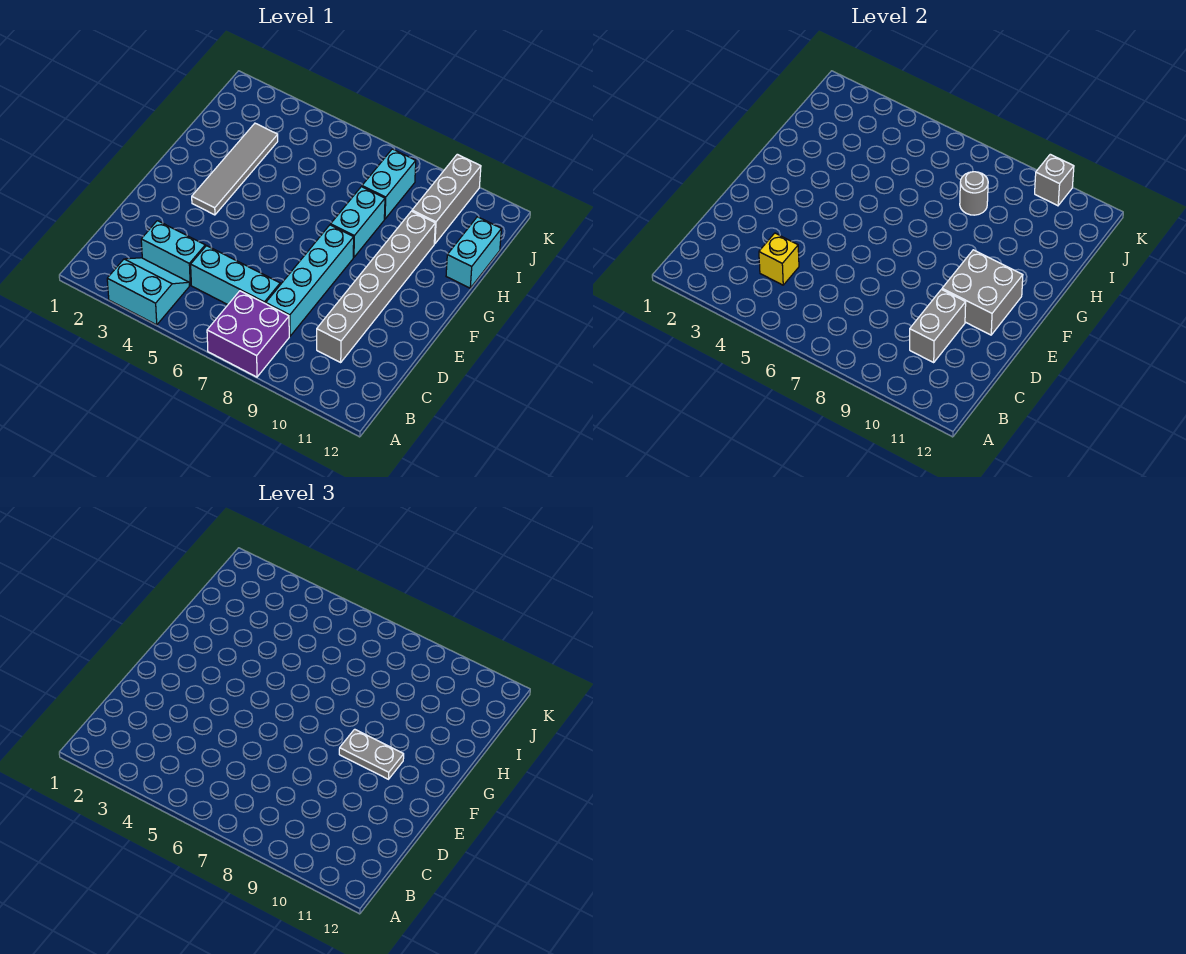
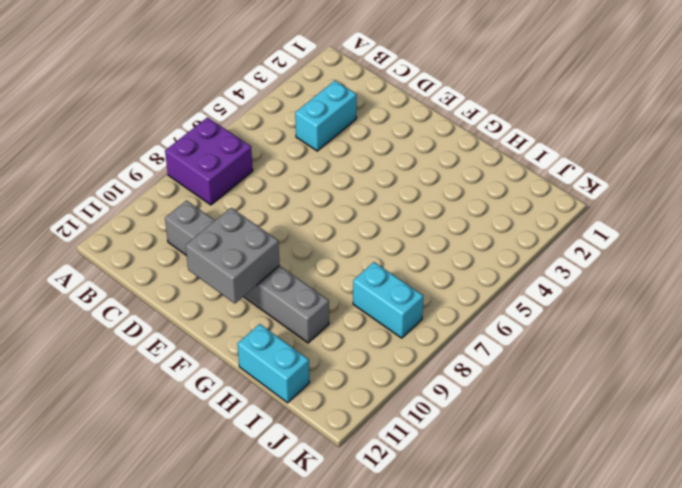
none -> cyan 2x2 slope [107,258,189,325]
none -> cyan 1x3 brick [191,246,280,305]
none -> cyan 1x4 brick [266,225,354,336]

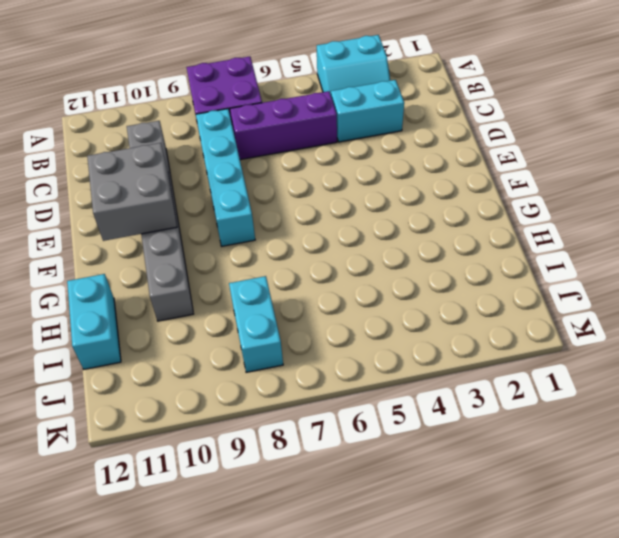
purple 1x3 brick [230,91,337,160] -> cyan 1x3 brick [191,246,280,305]
none -> grey 1x4 tile [192,123,278,215]
none -> cyan 1x2 brick [331,187,385,257]
none -> grey 1x3 brick [412,154,481,244]

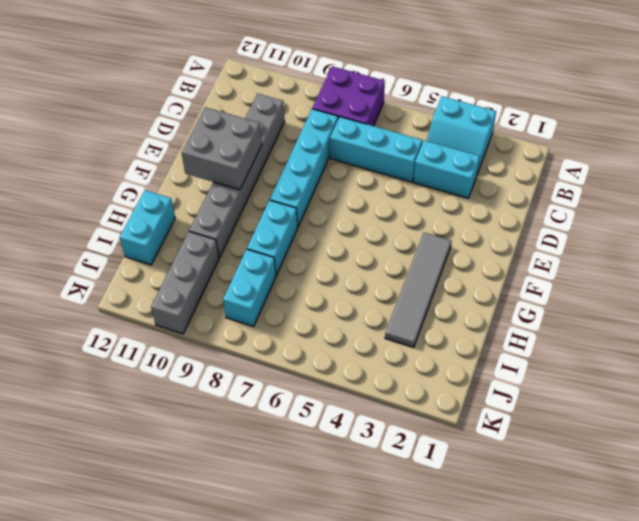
none -> yellow 1x1 brick [759,233,799,285]
none -> grey 1x2 brick [910,290,966,362]
none -> grey 1x1 round brick [960,172,988,215]

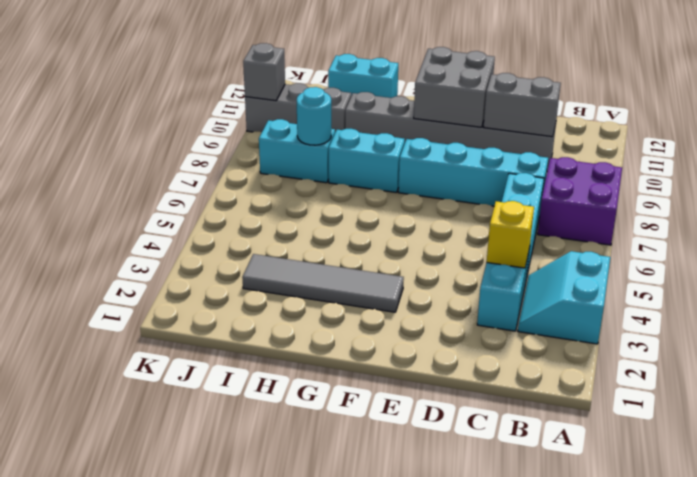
cyan 1x1 round brick [297,87,331,145] -> grey 1x1 round brick [960,172,988,215]
none -> grey 1x2 plate [339,729,404,779]

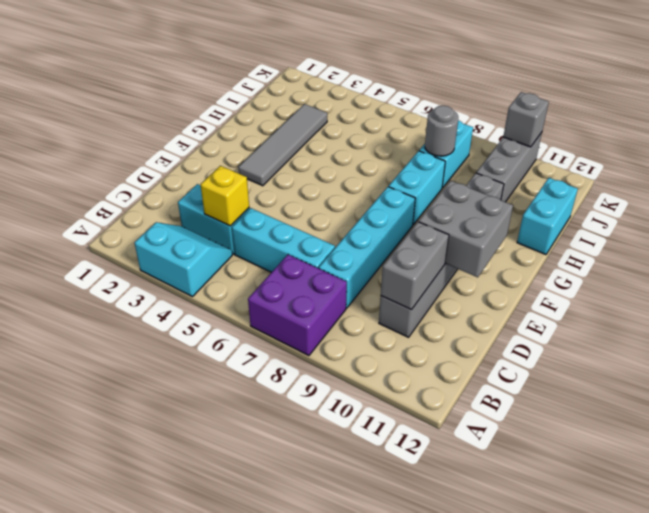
none -> grey 1x2 plate [339,729,404,779]

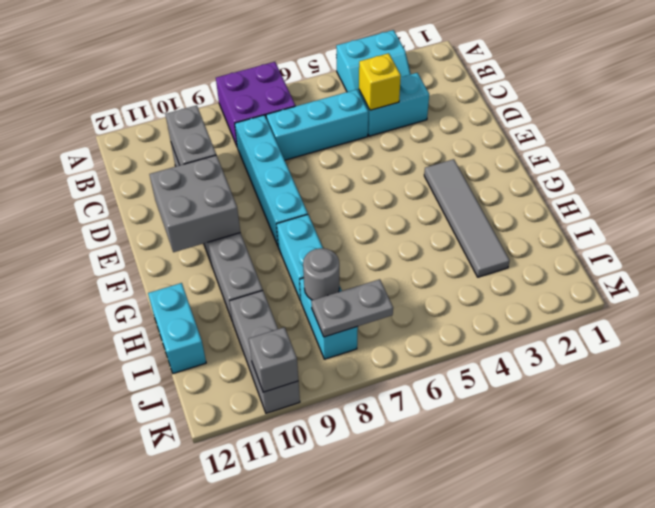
grey 1x2 plate [311,279,393,337] -> grey 1x2 plate moved to [339,729,404,779]

